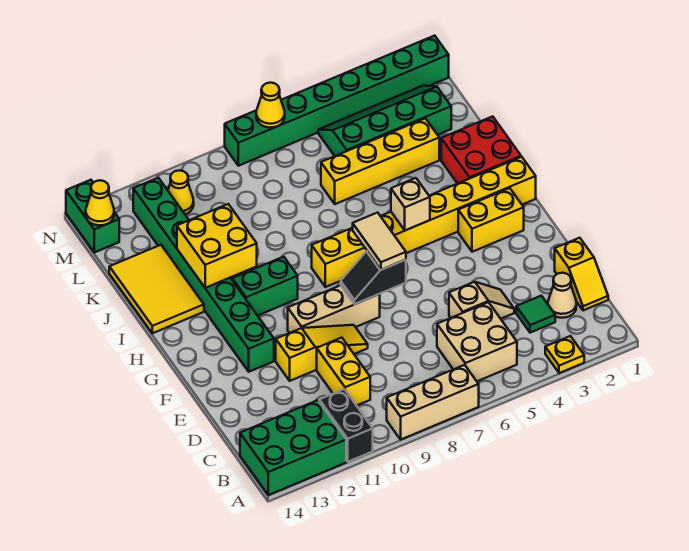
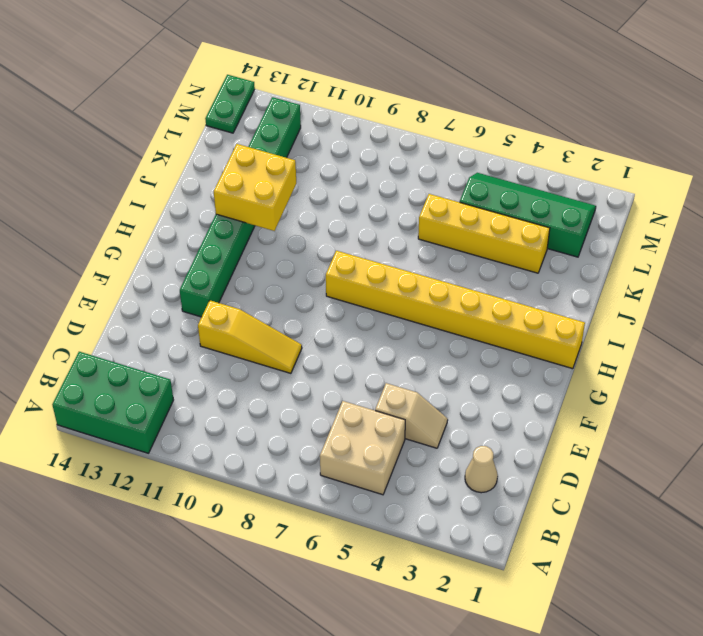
green 1x2 plate [205,75,255,133] -> green 1x2 brick [66,180,119,252]
none -> yellow 1x1 plate [545,336,584,373]
none -> tan 1x3 brick [387,365,479,439]
none -> black 1x2 brick [319,389,373,462]

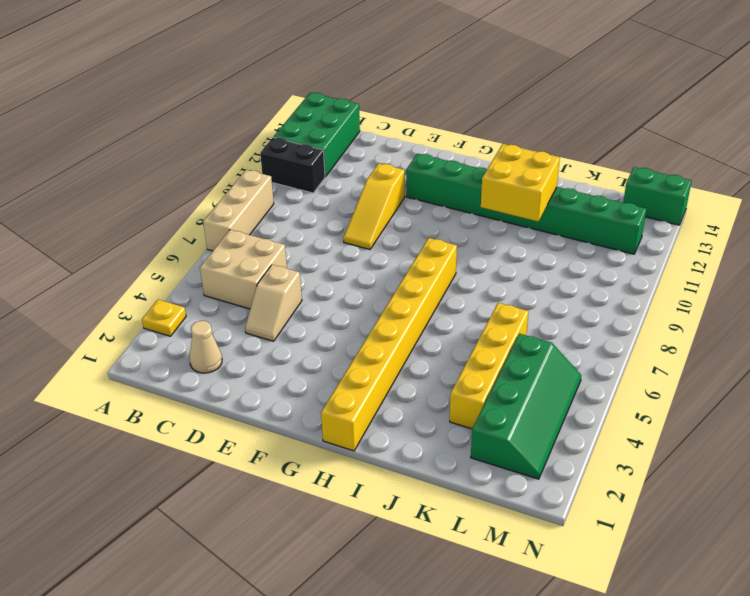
none -> yellow 1x2 slope [555,238,608,310]
none -> green 1x1 tile [516,296,555,333]
none -> yellow 1x2 brick [317,338,370,406]

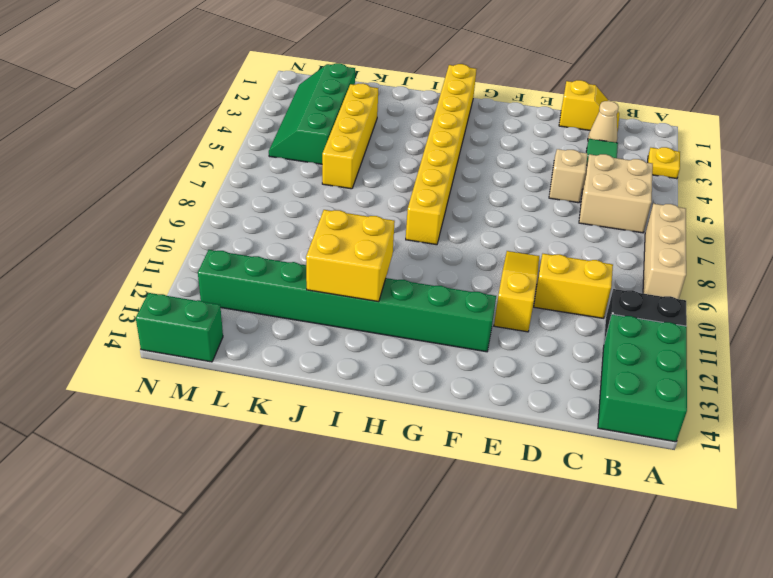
none -> tan 1x3 brick [288,285,380,333]
none -> yellow 1x2 brick [458,188,524,252]
none -> green 1x2 brick [232,257,298,316]

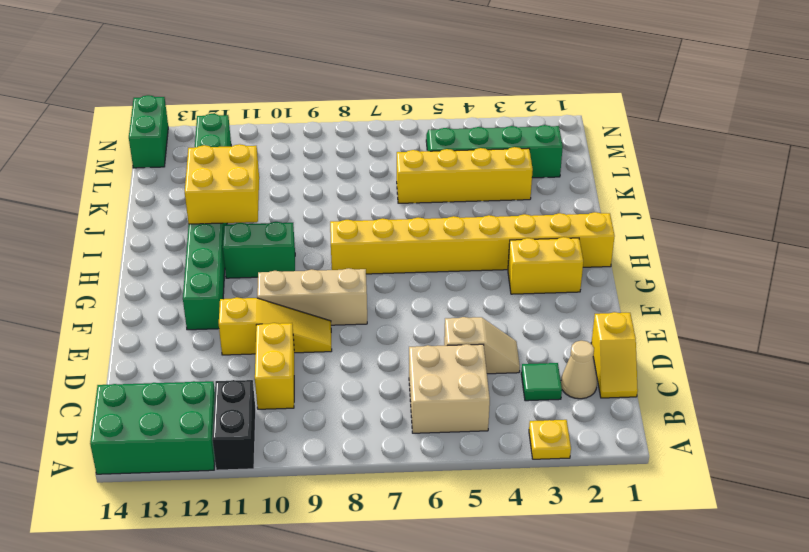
none -> tan 1x3 brick [387,365,479,439]
none -> red 2x2 brick [441,116,521,184]
none -> yellow 2x3 tile [109,245,204,333]

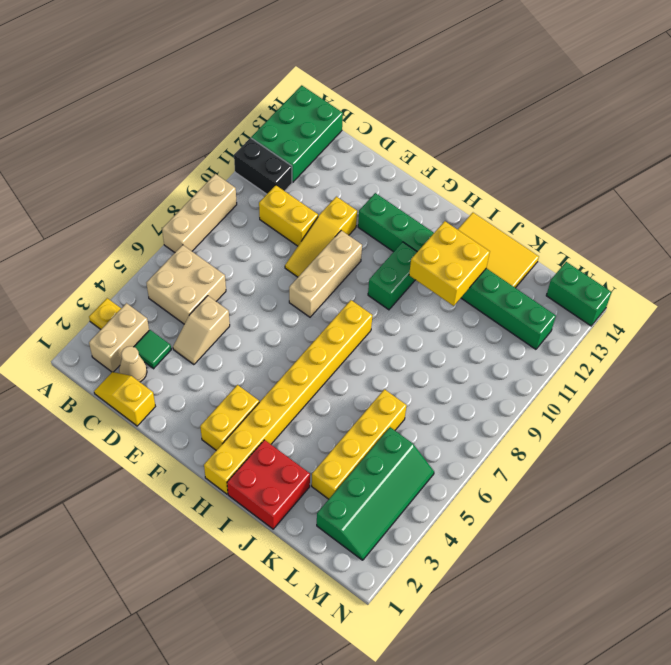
tan 1x2 brick [89,303,149,372] -> none
none -> yellow 1x1 cone [168,170,194,214]
none -> green 1x8 brick [225,36,449,166]
none -> black 1x2 slope [341,251,406,304]

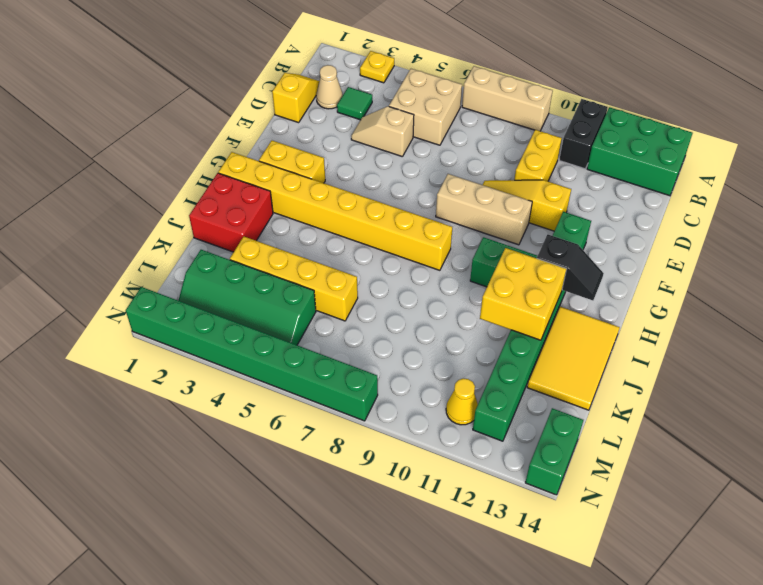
black 1x2 slope [537,234,604,300] -> black 1x2 slope moved to [341,251,406,304]
none -> tan 1x1 brick [391,178,430,230]
none -> yellow 1x1 cone [86,180,114,225]
none -> yellow 1x1 cone [256,83,285,127]

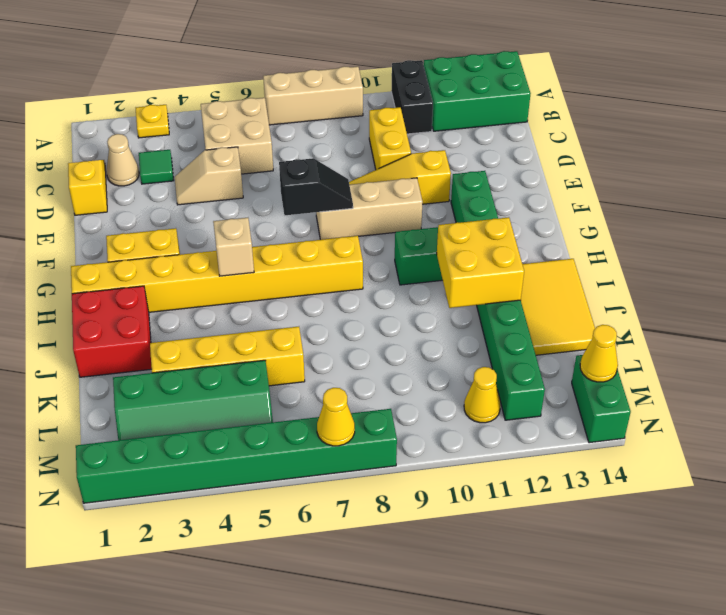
none -> tan 1x2 tile [353,213,406,270]

